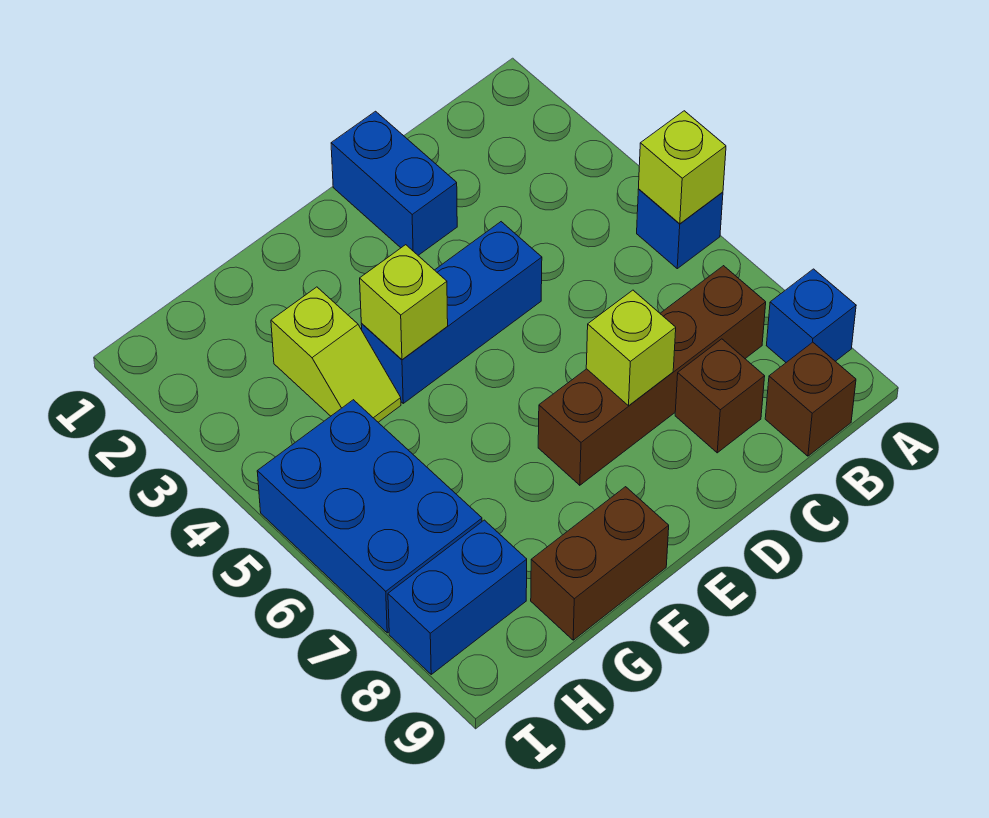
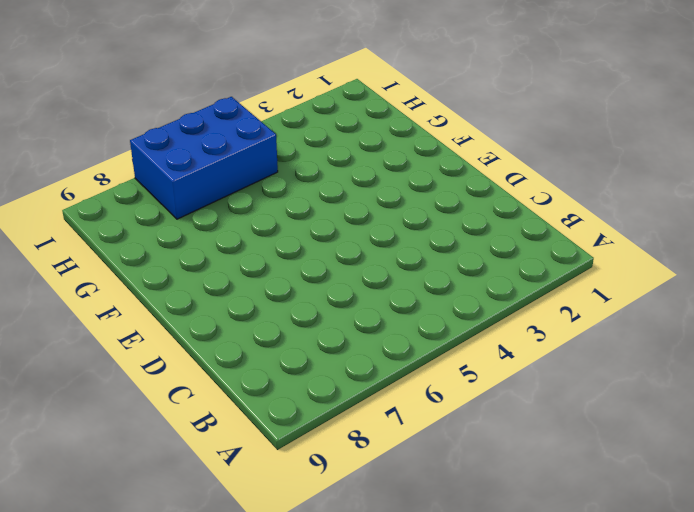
none -> blue 1x1 brick [637,189,723,269]
none -> blue 1x1 brick [766,269,856,362]
none -> brown 1x4 brick [538,266,766,485]

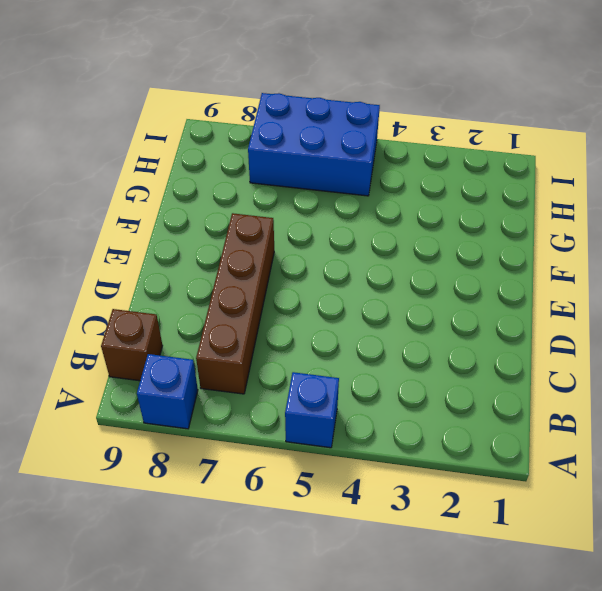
none -> brown 1x1 brick [675,339,765,453]
none -> blue 1x2 brick [331,111,457,255]
none -> blue 1x3 brick [361,222,542,403]

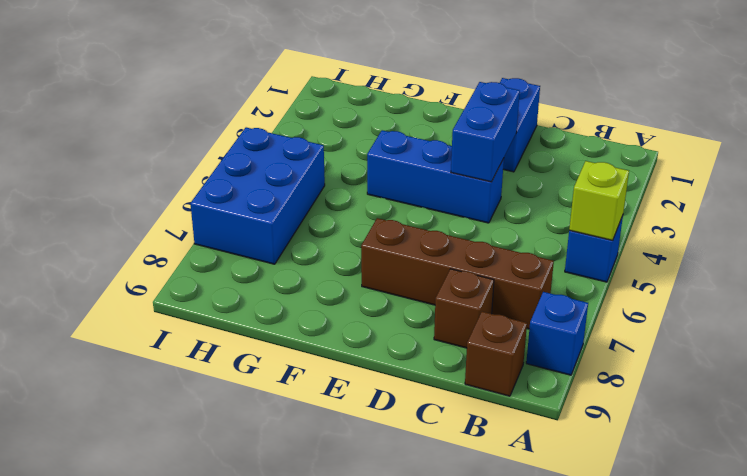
blue 1x2 brick [451,82,520,182] -> blue 1x2 brick turned to [388,520,527,674]
none -> brown 1x2 brick [531,487,669,640]
none -> lime 1x2 slope [271,287,401,422]
none -> lime 1x1 brick [586,290,676,406]

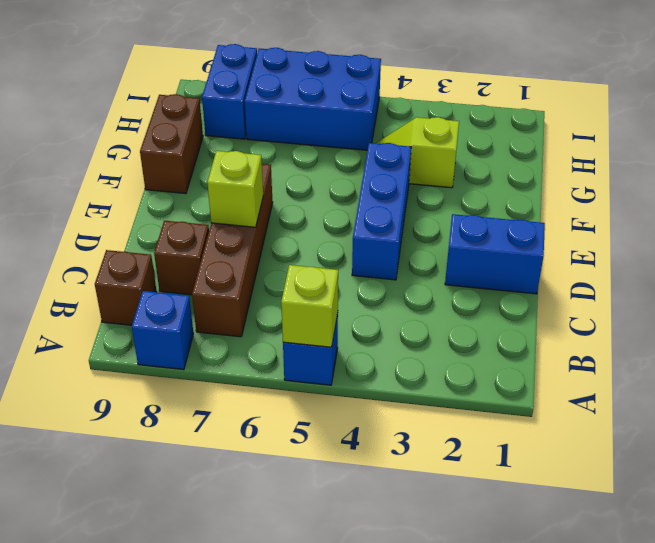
none -> lime 1x1 brick [360,245,448,360]

